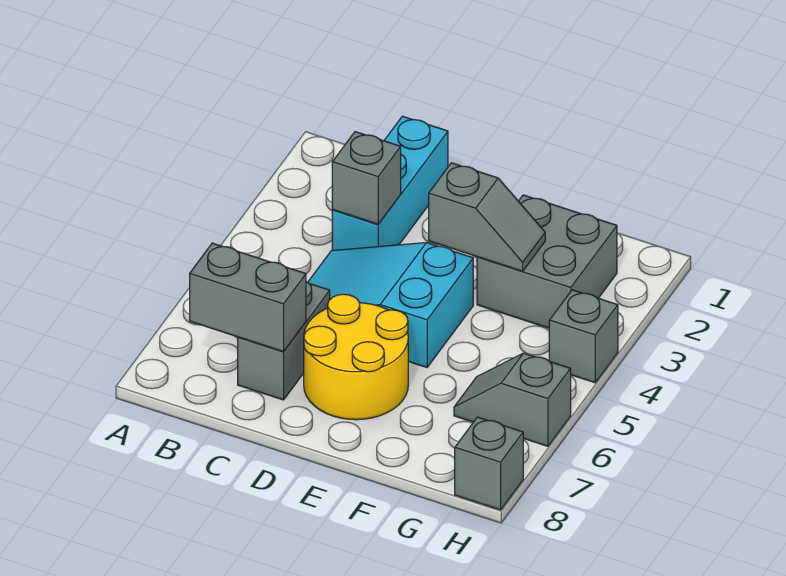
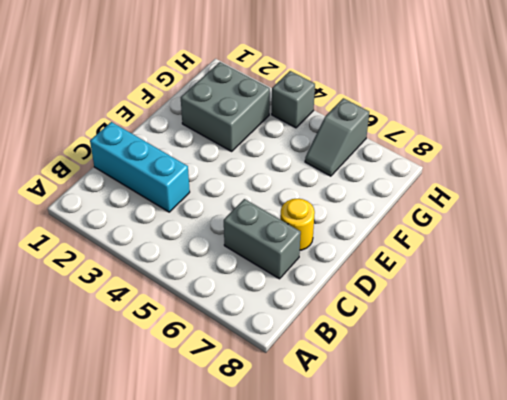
yellow 1x1 round brick [280,199,315,250] -> yellow 2x2 round brick [304,294,408,420]
none -> cyan 2x3 slope [308,243,473,367]
none -> grey 1x1 brick [455,417,523,510]

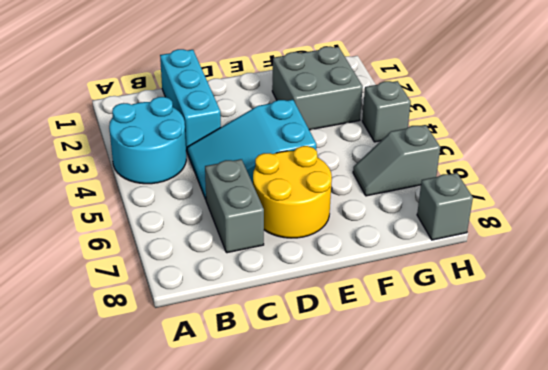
cyan 2x2 round brick [109,97,186,184] -> none
none -> grey 1x2 brick [190,243,306,352]
none -> grey 1x1 brick [332,132,401,224]

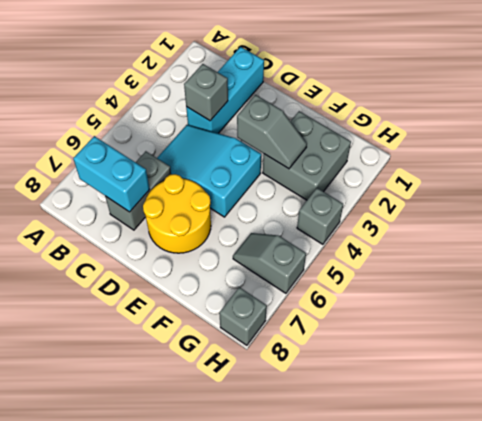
cyan 1x2 brick [73,136,150,212] -> grey 1x2 brick [190,243,306,352]

